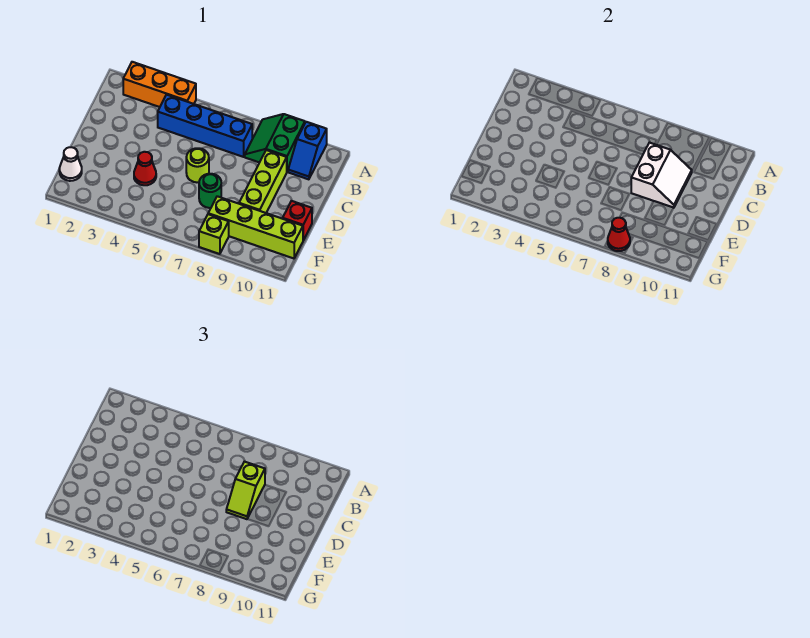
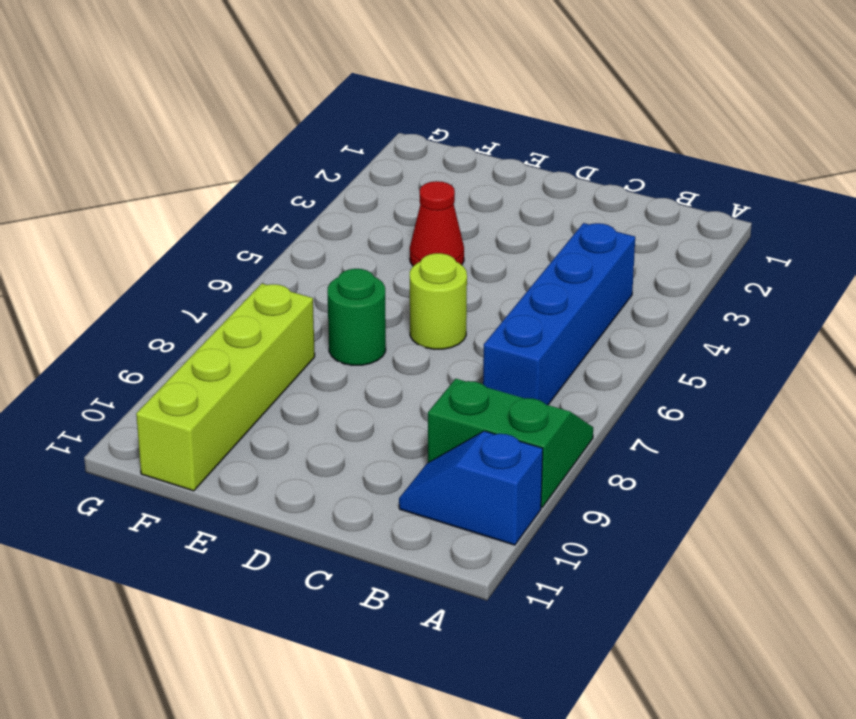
none -> orange 1x3 brick [123,62,196,107]
none -> lime 1x3 brick [239,150,287,213]
none -> red 1x1 brick [282,201,312,240]

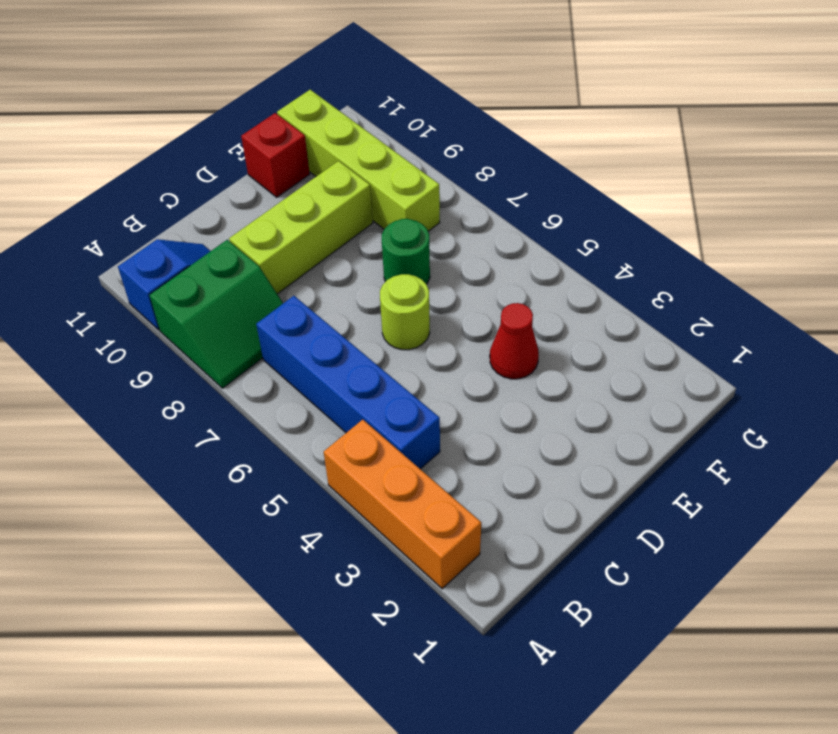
none -> white 1x1 cone [59,147,82,181]
none -> lime 1x1 brick [199,214,229,254]
none -> white 2x2 slope [631,142,692,208]

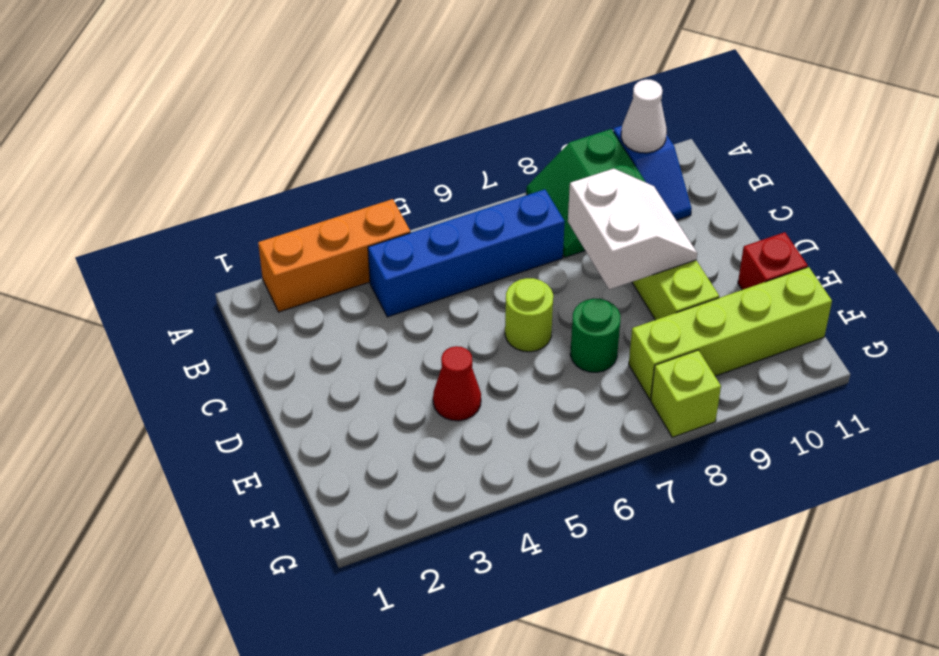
white 1x1 cone [621,79,667,153] -> white 1x1 cone moved to [59,147,82,181]
none -> red 1x1 cone [608,218,630,251]
none -> lime 1x2 slope [226,461,265,519]

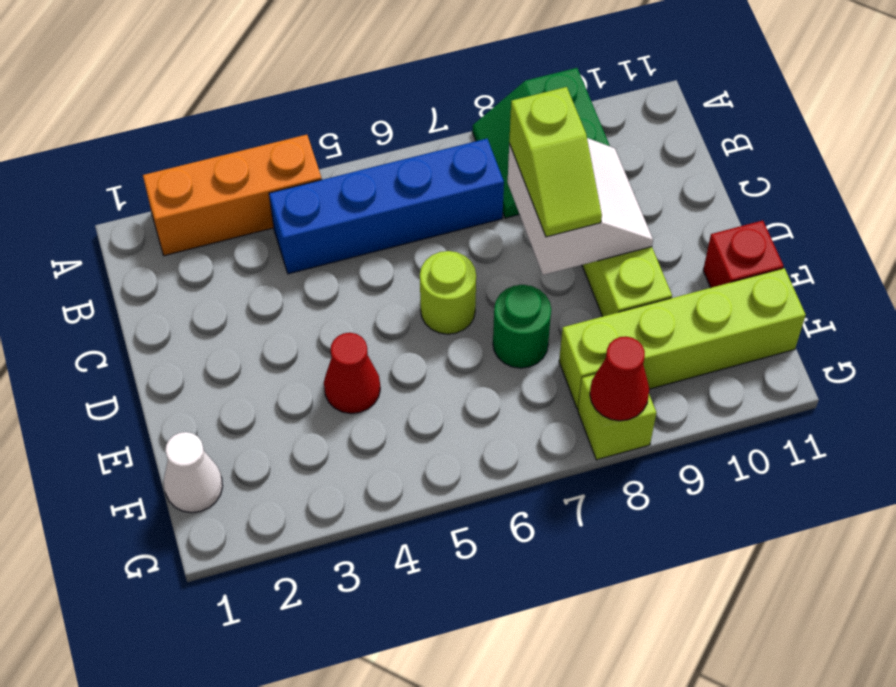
none -> blue 1x2 slope [288,122,327,179]

